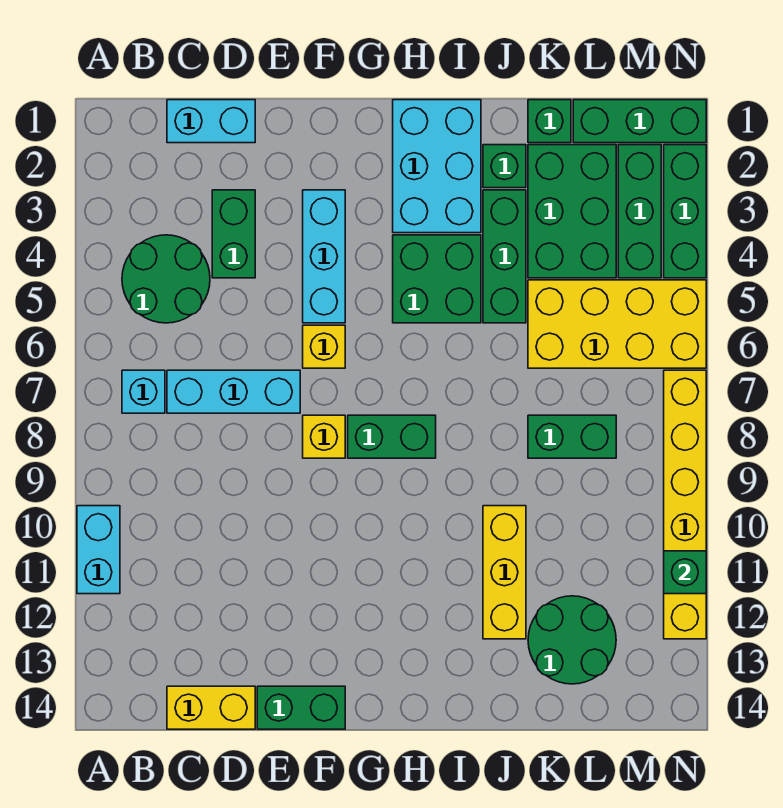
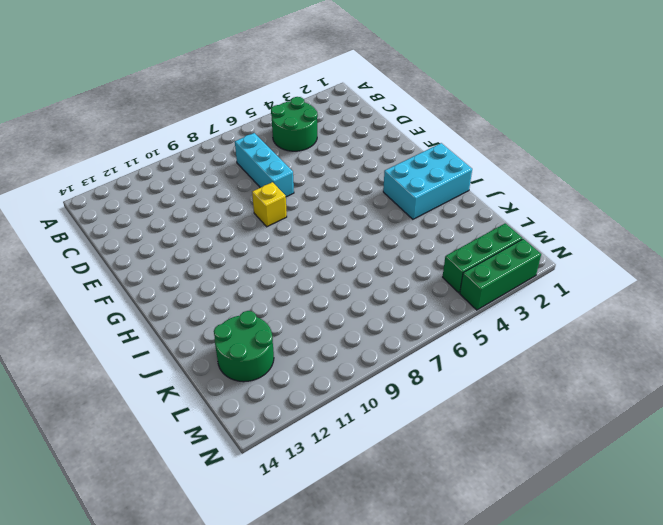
none -> cyan 1x2 brick [77,506,120,594]
none -> cyan 1x1 brick [122,370,165,413]
none -> cyan 1x2 brick [167,100,255,143]

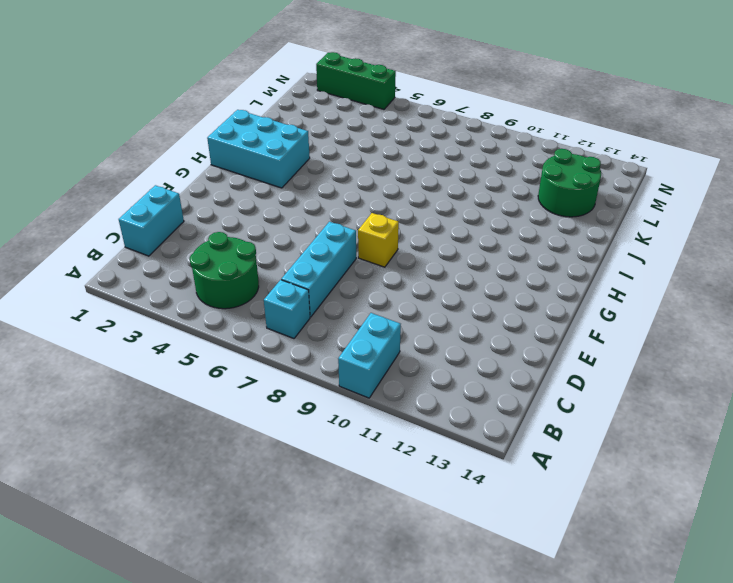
cyan 1x2 brick [338,313,401,398] -> cyan 1x2 brick turned to [77,506,120,594]
none -> yellow 1x2 brick [167,686,255,729]
none -> green 1x2 brick [212,190,255,278]
none -> green 1x2 brick [257,686,345,729]

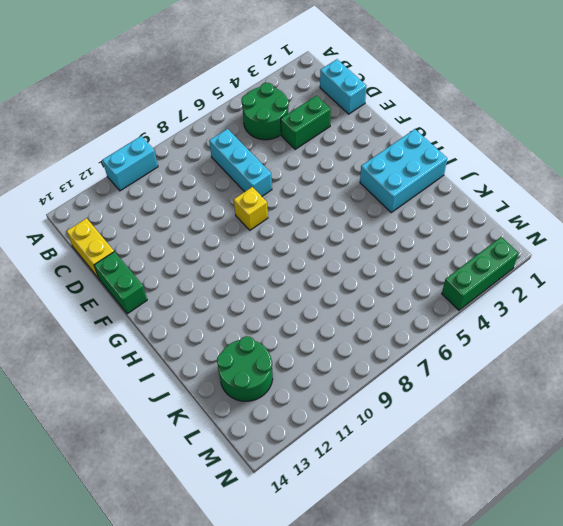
none -> cyan 1x1 brick [122,370,165,413]
none -> cyan 1x3 brick [303,190,345,323]
none -> yellow 1x1 brick [303,325,345,368]

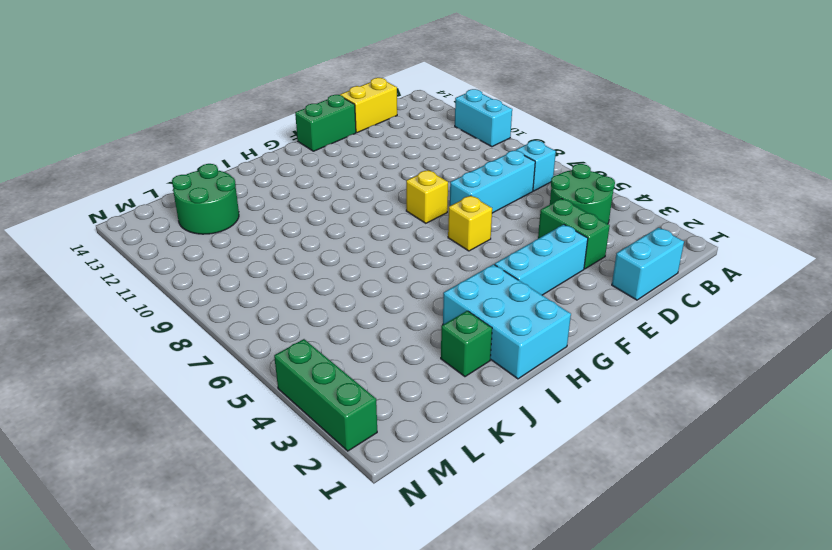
cyan 1x3 brick [495,224,588,295] -> cyan 1x3 brick turned to [303,190,345,323]
none -> green 1x2 brick [348,415,436,458]
none -> green 2x2 brick [393,235,481,323]
none -> green 1x3 brick [483,190,526,323]

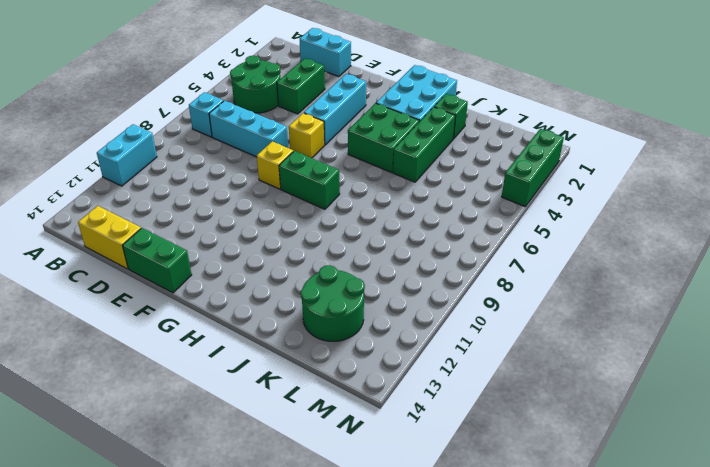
none -> yellow 1x3 brick [483,506,526,639]
none -> green 1x1 brick [528,100,571,143]
none -> green 2x3 brick [528,145,616,278]

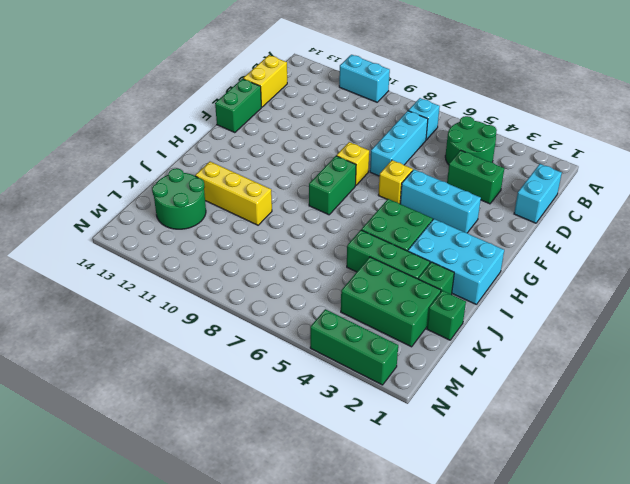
none -> yellow 2x4 brick [528,280,706,368]
none -> green 1x2 brick [528,415,616,458]
none -> green 1x3 brick [573,100,706,143]

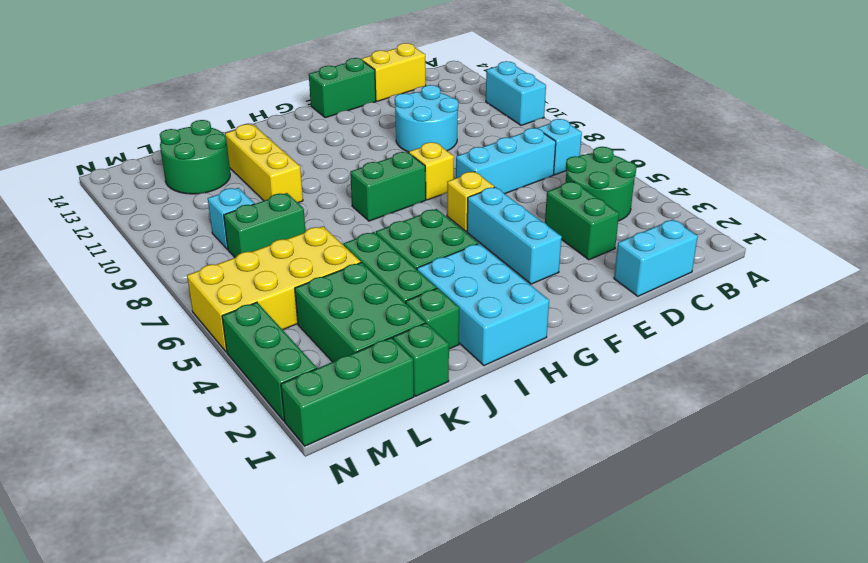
cyan 2x2 round brick [395,85,458,152] -> none
cyan 1x1 brick [208,188,254,249] -> none
none -> green 1x3 brick [618,145,661,278]
none -> yellow 1x6 brick [664,370,706,639]
none -> green 1x1 brick [664,551,706,594]

